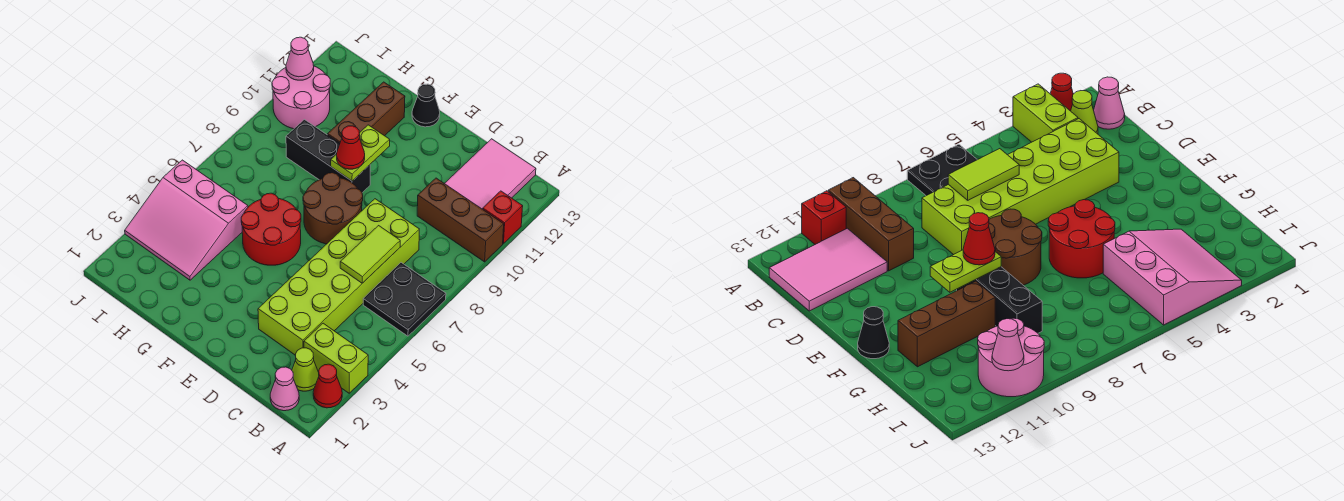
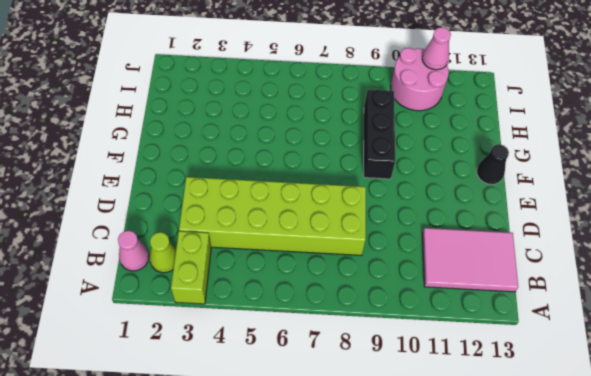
none -> red 1x1 cone [313,364,342,408]
none -> black 2x2 plate [363,263,446,336]
none -> brown 1x3 brick [417,178,504,262]

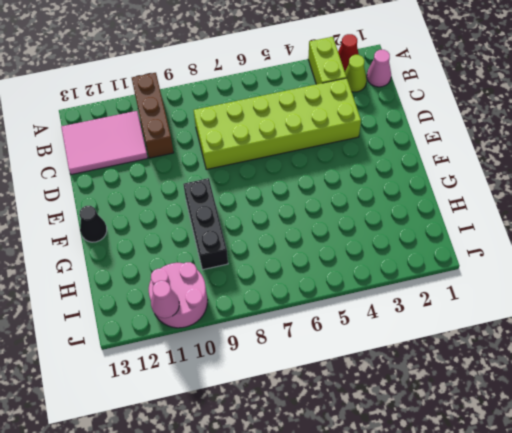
none -> black 2x2 plate [363,263,446,336]
none -> red 1x1 brick [483,191,523,244]
none -> brown 2x2 round brick [303,173,363,244]

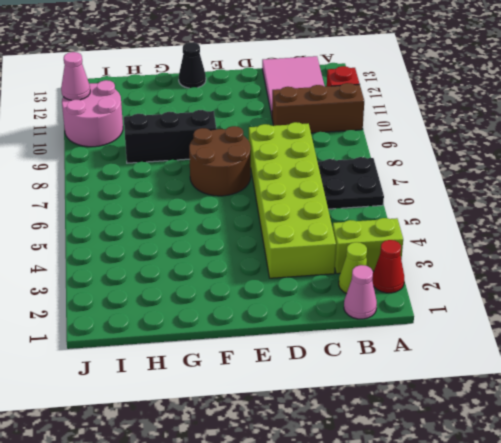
none -> red 2x2 round brick [241,193,301,265]
none -> brown 1x3 brick [328,82,405,143]
none -> pink 3x3 slope [125,160,248,280]

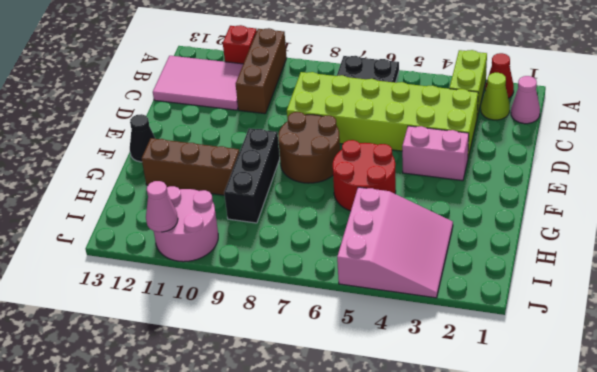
pink 1x2 brick [402,126,469,181] -> none
none -> lime 1x2 tile [340,226,400,283]
none -> lime 1x2 plate [331,125,390,181]
none -> red 1x1 cone [337,126,365,169]

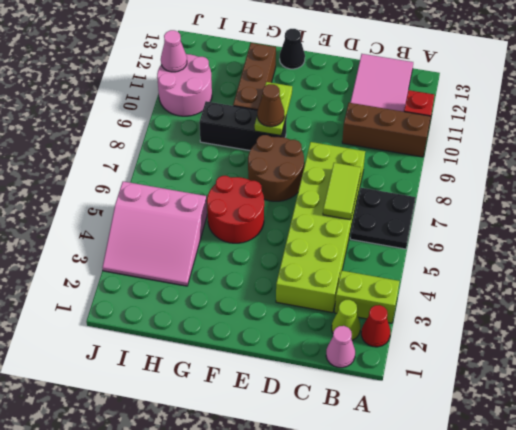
brown 1x1 cone [257,84,284,127] -> red 1x1 cone [337,126,365,169]

